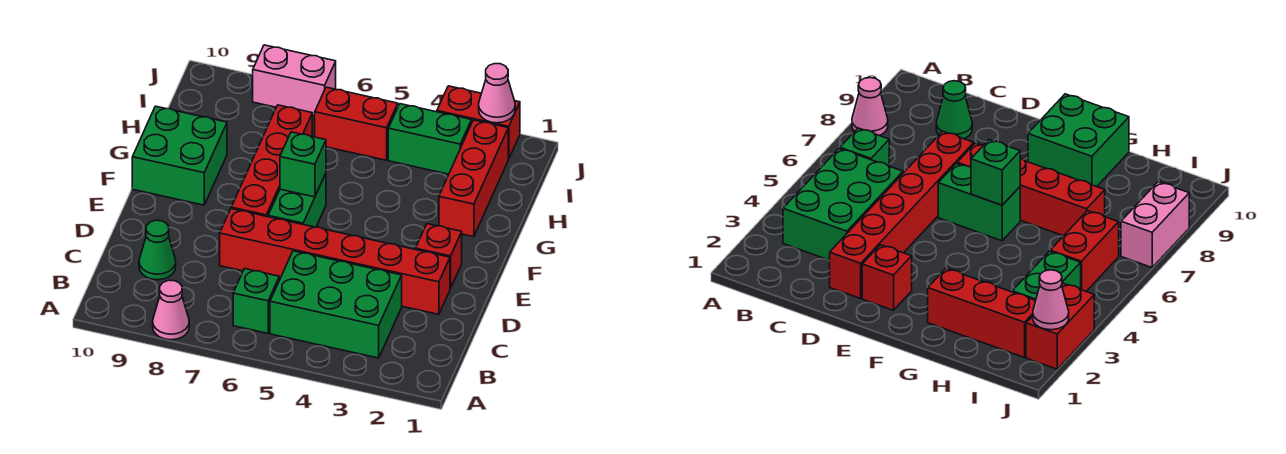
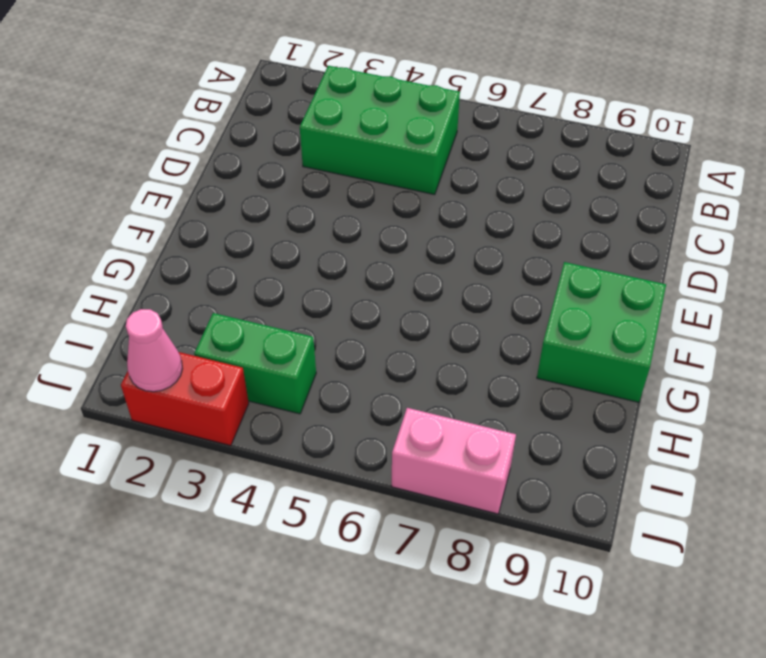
none -> pink 1x1 cone [153,280,189,340]
none -> green 1x1 brick [233,269,279,333]
none -> green 1x1 cone [139,220,176,280]

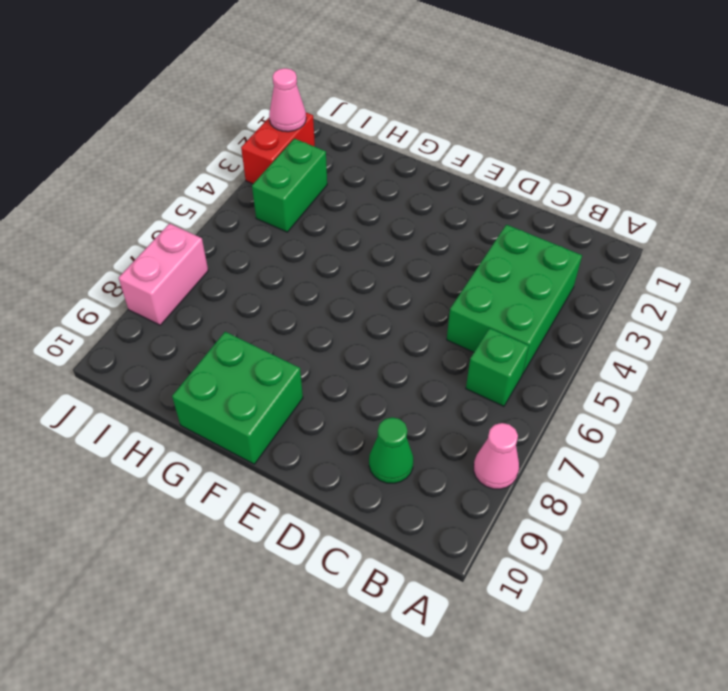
none -> red 1x6 brick [220,209,450,314]
none -> red 1x1 brick [416,224,462,289]
none -> green 1x2 brick [268,173,326,227]

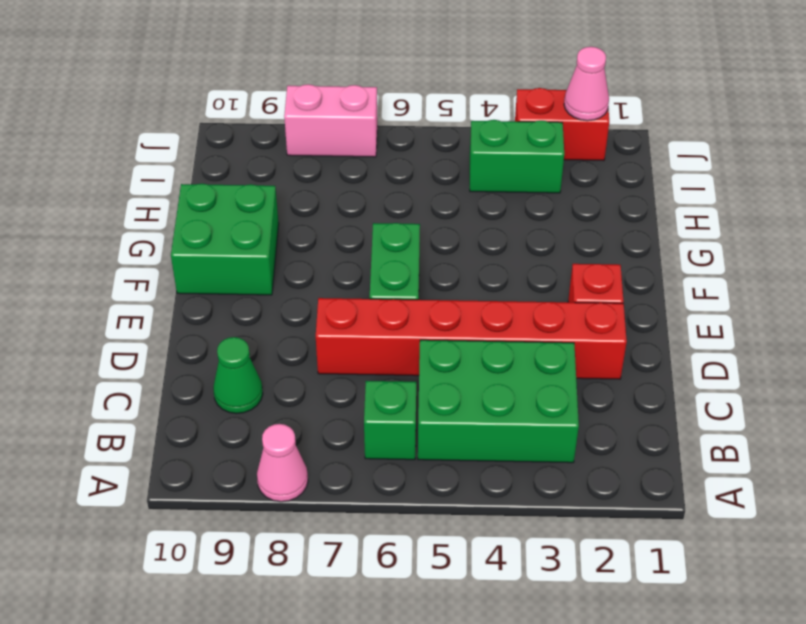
none -> red 1x4 brick [231,105,312,217]
none -> red 1x3 brick [439,120,508,237]
none -> red 1x2 brick [315,87,398,160]

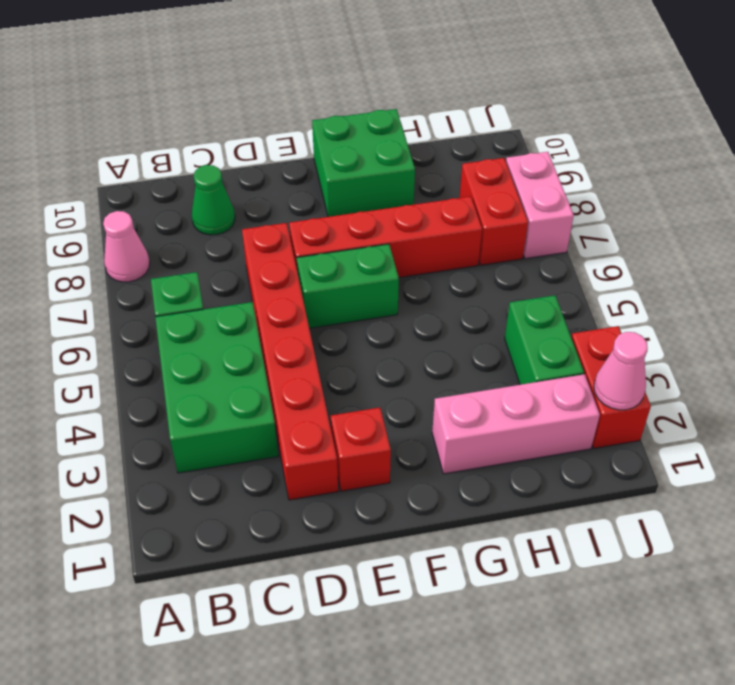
pink 1x3 brick [432,374,600,474] -> red 1x3 brick [439,120,508,237]
red 1x2 brick [459,158,528,265] -> red 1x2 brick moved to [315,87,398,160]
none -> green 1x1 brick [280,132,326,197]

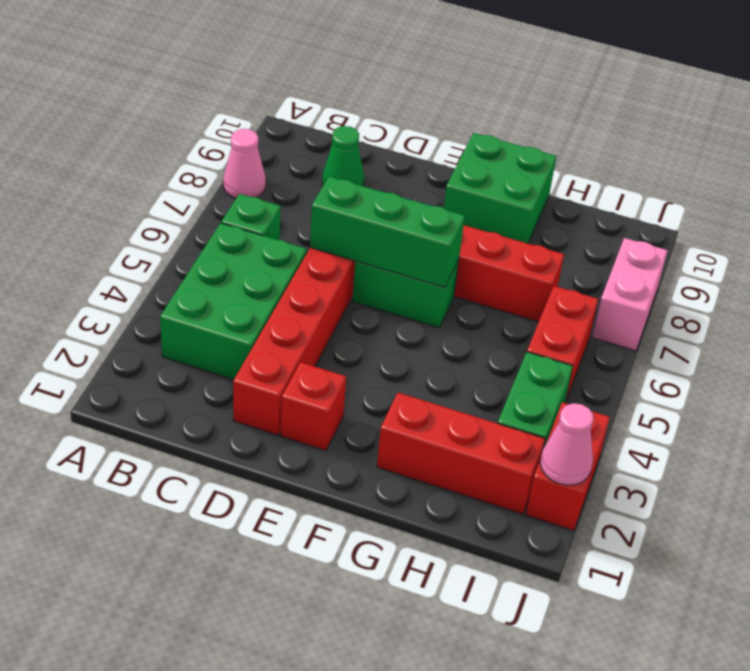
green 1x3 brick [310,177,465,287] -> green 1x1 brick [280,132,326,197]

